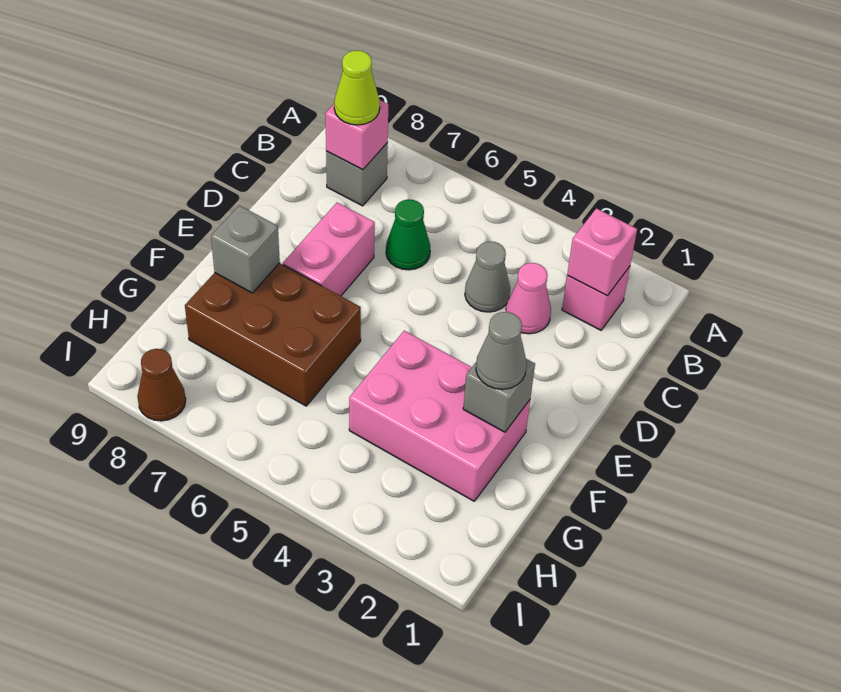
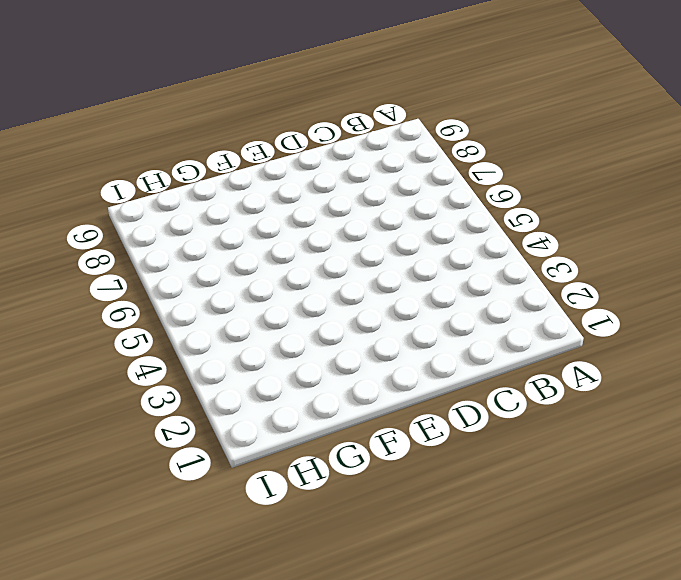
none -> pink 1x1 brick [562,267,630,330]
none -> grey 1x1 brick [326,143,388,206]
none -> pink 1x1 cone [506,263,551,334]

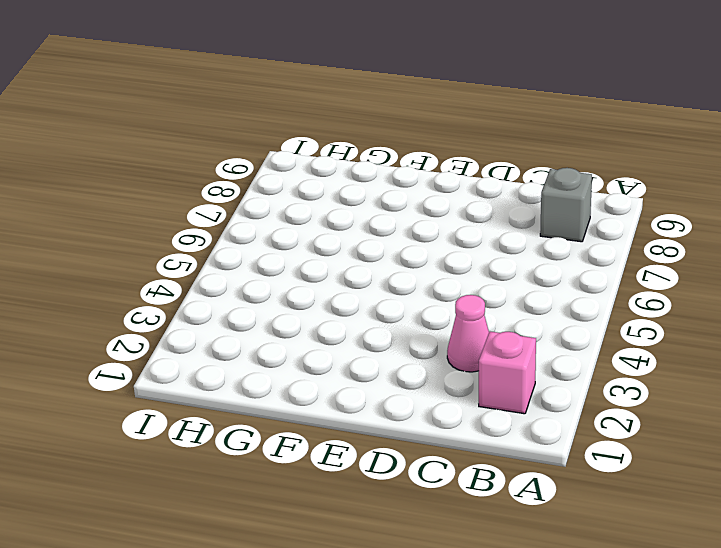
none -> grey 1x1 cone [465,241,510,312]
none -> green 1x1 cone [386,199,430,270]
none -> pink 1x2 brick [283,203,375,296]

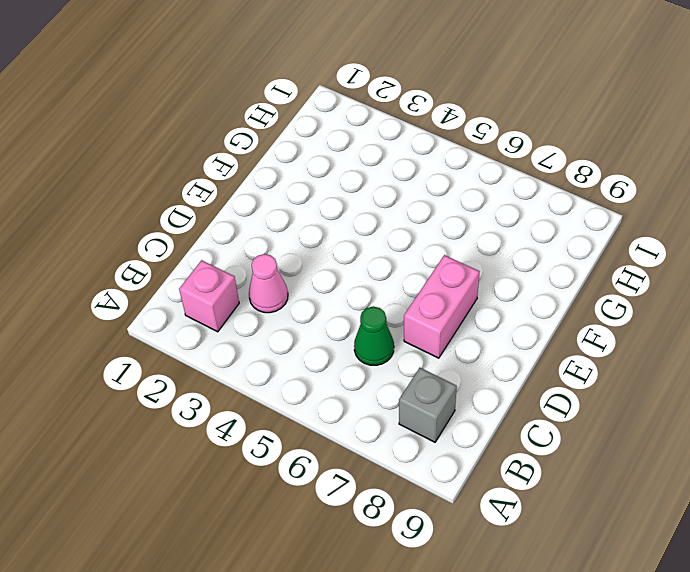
none -> grey 1x1 cone [465,241,510,312]
none -> pink 2x3 brick [349,331,530,501]
none -> brown 2x3 brick [185,263,361,406]

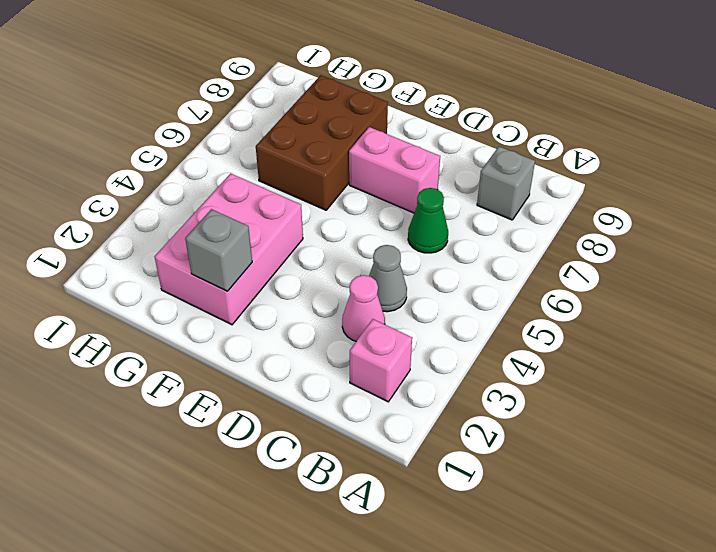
none -> brown 1x1 cone [137,349,186,421]
none -> pink 1x1 brick [567,208,637,296]
none -> pink 1x1 brick [325,100,388,170]

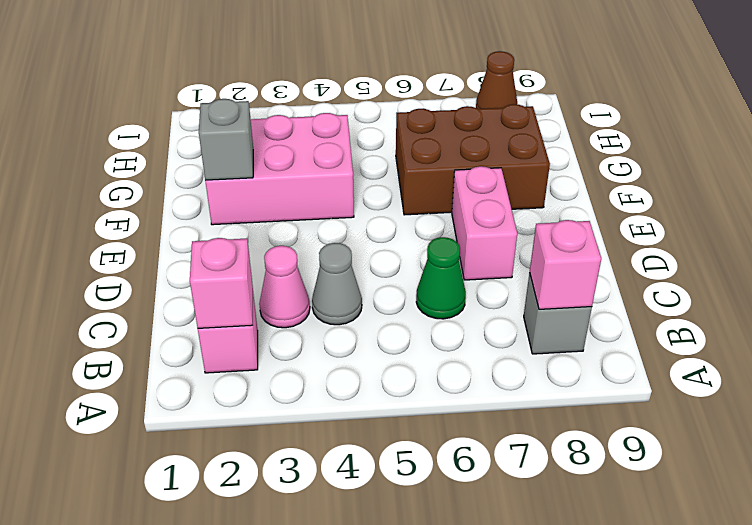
none -> grey 1x1 brick [211,205,280,293]
none -> lime 1x1 cone [334,50,380,125]
none -> grey 1x1 cone [476,312,527,389]

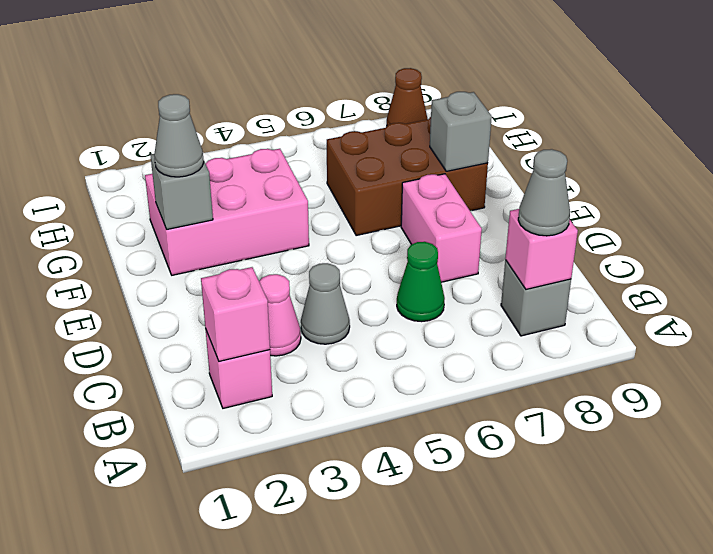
grey 1x1 cone [518,149,570,236] -> lime 1x1 cone [334,50,380,125]

